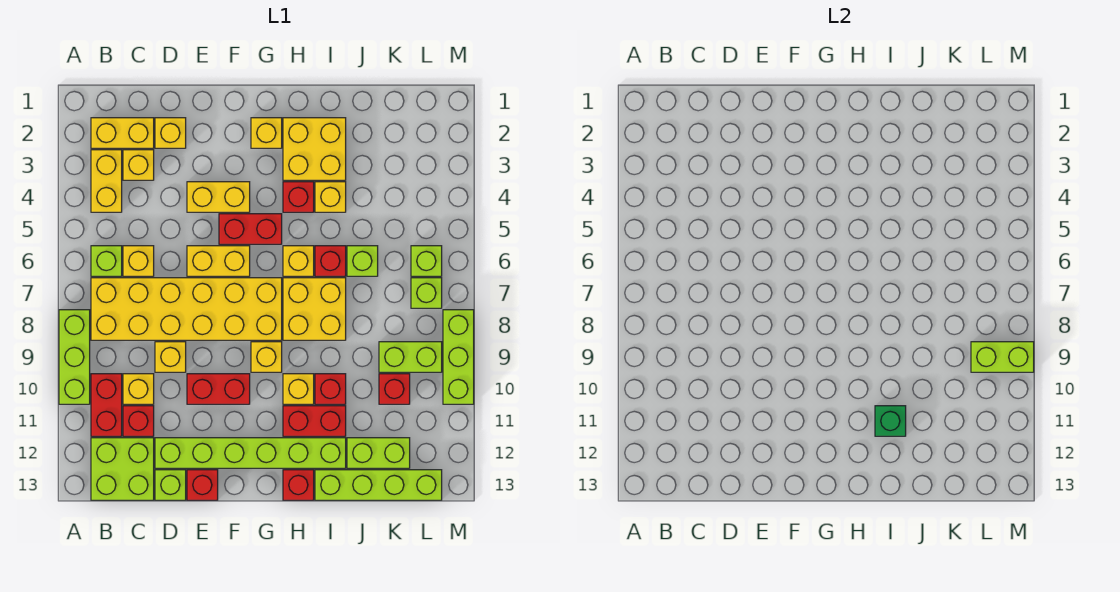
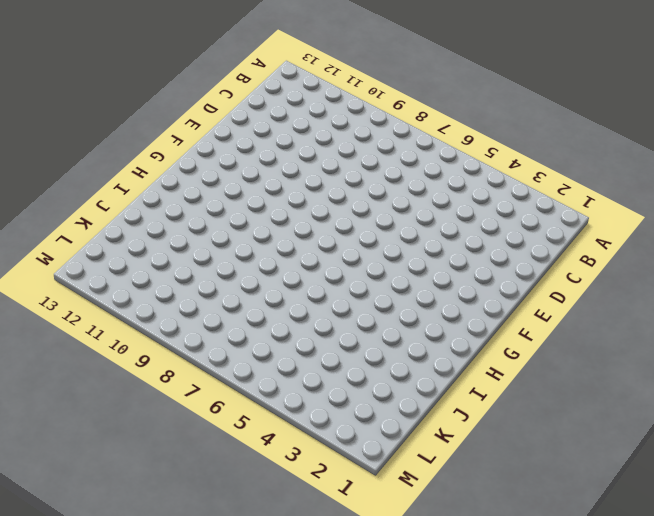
none -> lime 1x3 brick [59,310,90,404]
none -> yellow 1x2 brick [91,118,154,148]
none -> yellow 1x2 brick [91,150,122,212]
none -> lime 1x1 brick [91,246,122,276]

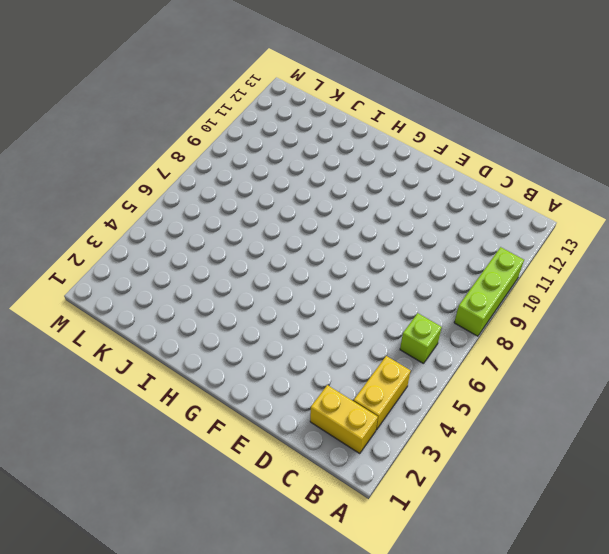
none -> yellow 2x6 brick [91,278,282,340]
none -> red 1x2 brick [91,374,122,436]
none -> lime 2x2 brick [91,438,154,500]
none -> yellow 1x1 brick [123,150,154,180]

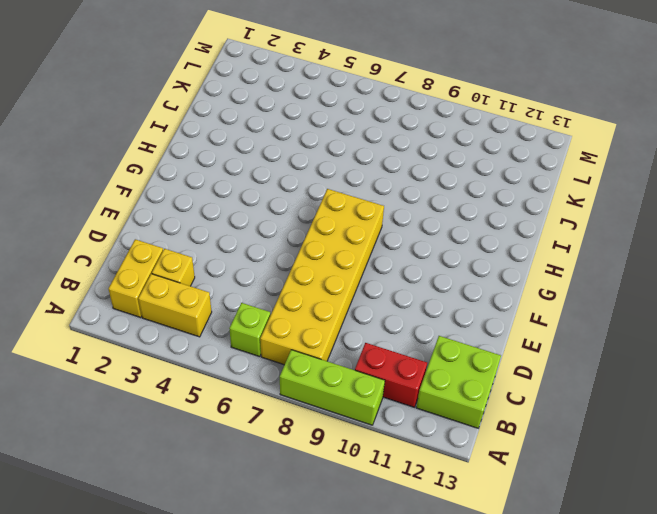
none -> yellow 1x1 brick [123,246,154,276]
none -> yellow 1x1 brick [123,374,154,404]
none -> red 1x1 brick [123,406,154,436]
none -> yellow 1x1 brick [155,118,186,148]

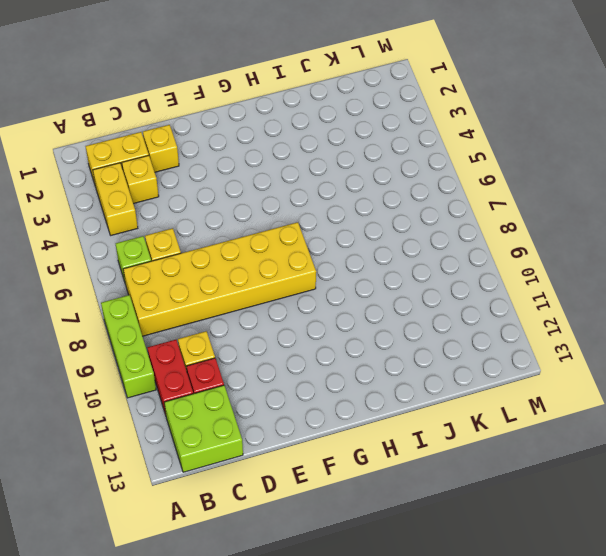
none -> yellow 1x1 brick [155,342,186,372]
none -> lime 1x6 brick [155,438,346,468]
none -> lime 1x1 brick [155,470,186,500]
none -> yellow 1x2 brick [187,182,250,212]

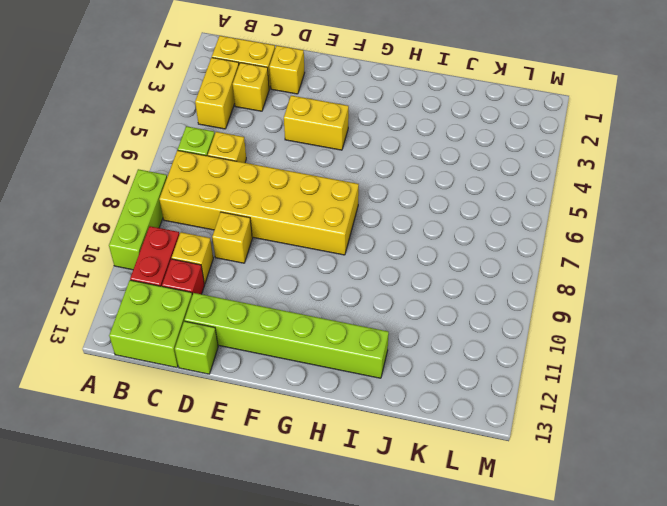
none -> yellow 1x2 brick [187,246,250,276]
none -> red 1x2 brick [187,374,250,404]
none -> red 1x1 brick [187,470,218,500]
none -> red 1x2 brick [219,214,282,244]

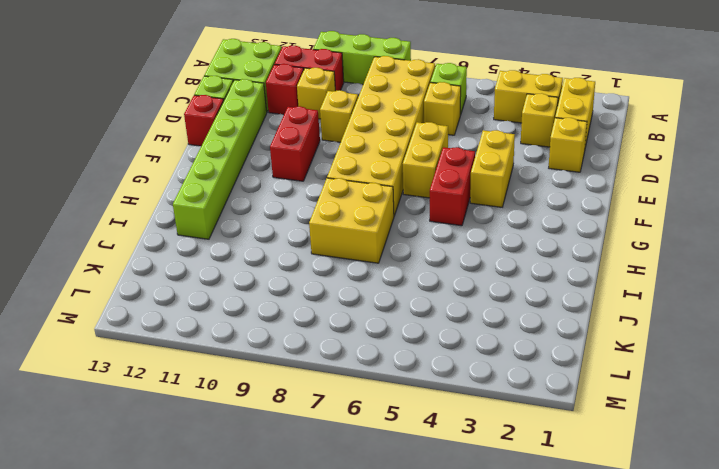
none -> yellow 1x1 brick [251,118,282,148]
none -> yellow 1x1 brick [251,342,282,372]
none -> yellow 2x2 brick [283,118,346,180]
none -> red 1x1 brick [283,182,314,212]

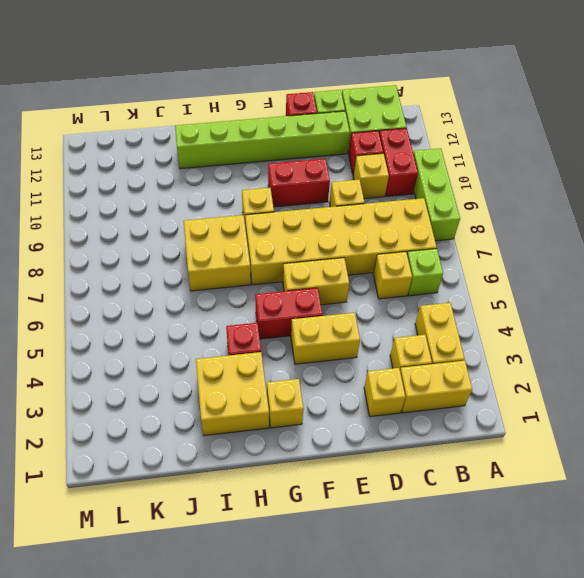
none -> yellow 1x1 brick [283,246,314,276]
none -> yellow 1x1 brick [283,374,314,404]
none -> red 1x2 brick [283,406,346,436]
none -> red 1x1 brick [283,470,314,500]

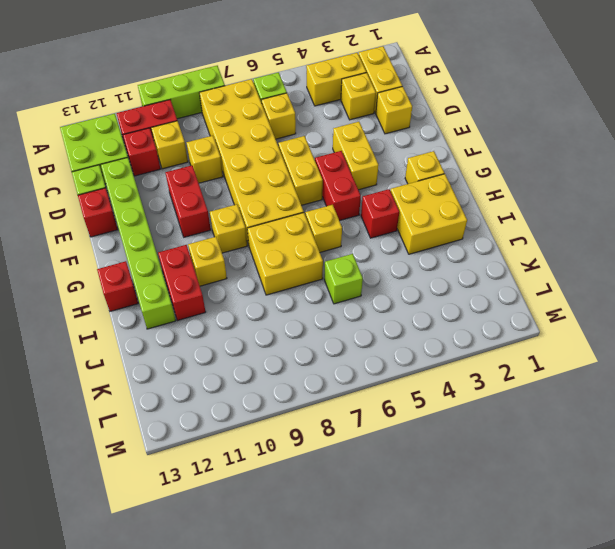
none -> yellow 1x1 brick [315,182,346,212]
none -> red 1x1 brick [315,246,346,276]
none -> red 1x1 brick [315,374,346,404]
none -> lime 1x4 brick [315,470,442,500]

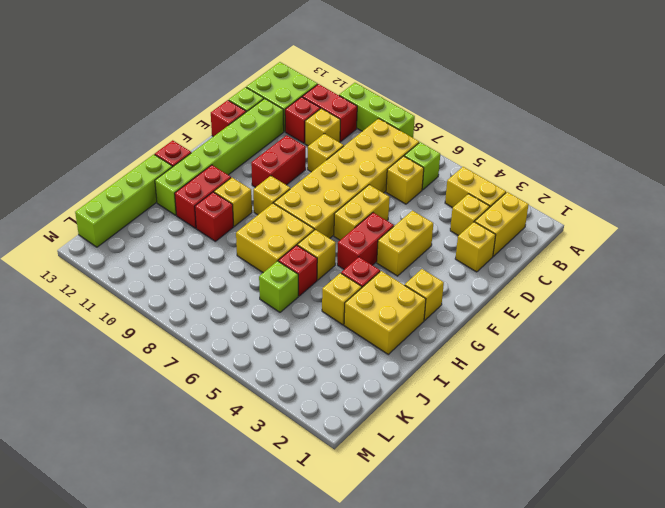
none -> lime 1x2 brick [347,438,410,468]
none -> lime 1x2 brick [379,342,442,372]
none -> red 1x1 brick [379,374,410,404]
none -> lime 1x1 brick [411,246,442,276]

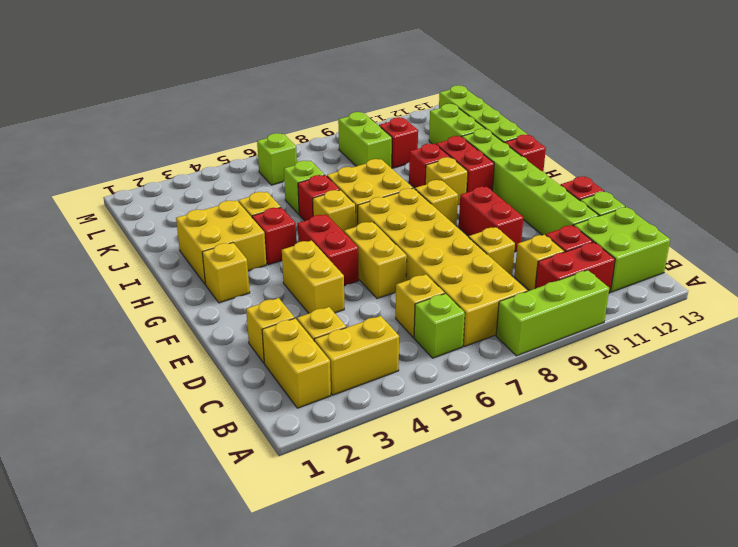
none -> lime 1x1 brick [411,278,442,308]
none -> lime 1x3 brick [443,310,474,404]
none -> green 1x1 brick [875,406,906,436]
none -> lime 1x2 brick [971,342,1034,372]

